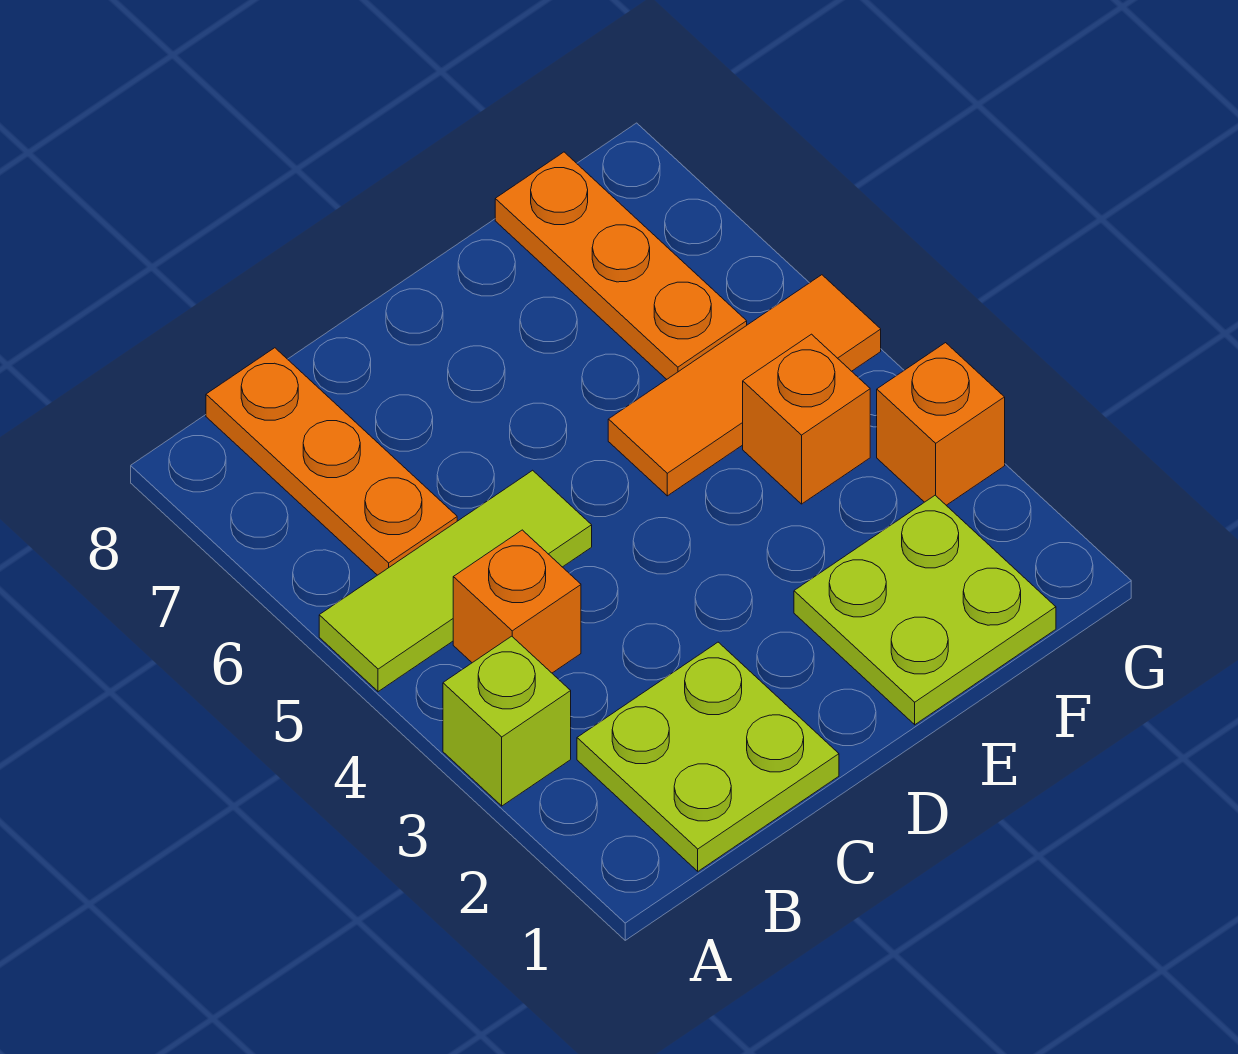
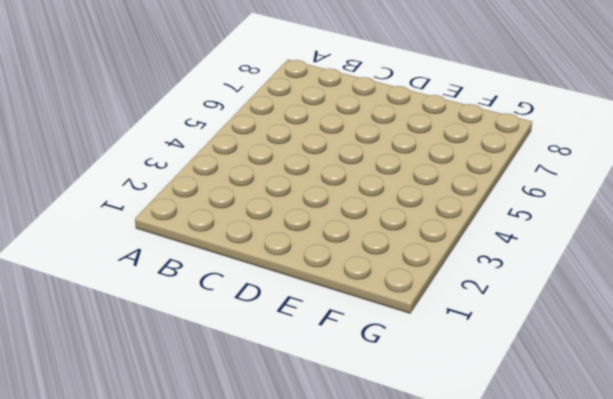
none -> lime 1x1 brick [443,636,571,806]
none -> lime 1x3 tile [319,470,592,692]

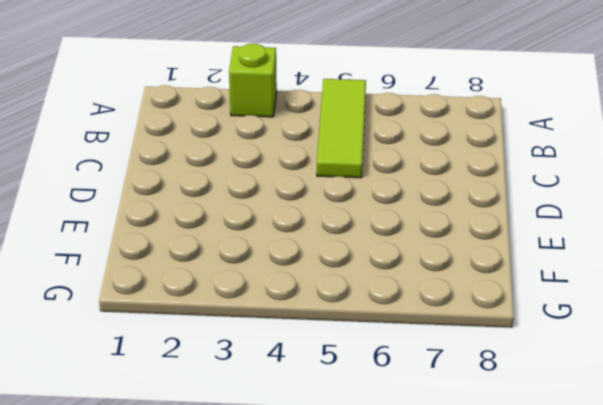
none -> lime 2x2 plate [577,642,839,871]
none -> orange 1x1 brick [453,530,581,673]

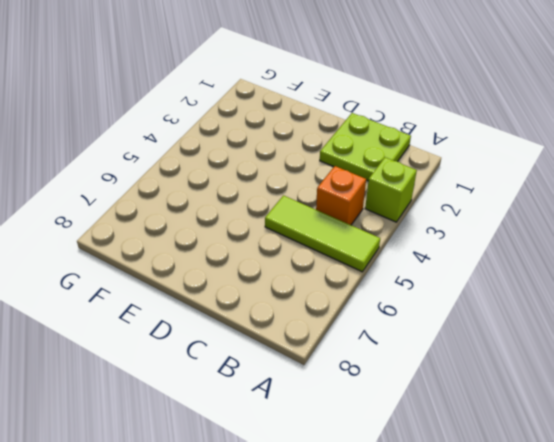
none -> orange 1x3 plate [206,348,457,575]
none -> lime 2x2 plate [794,495,1056,725]

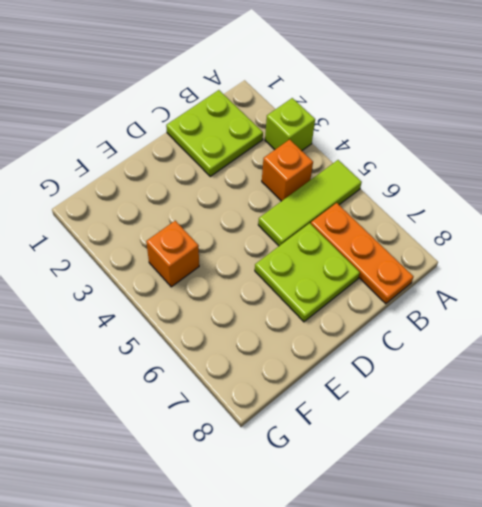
lime 2x2 plate [255,223,360,322] -> lime 2x2 plate moved to [794,495,1056,725]
none -> orange 1x3 tile [608,275,881,496]
none -> orange 1x3 plate [495,152,747,379]

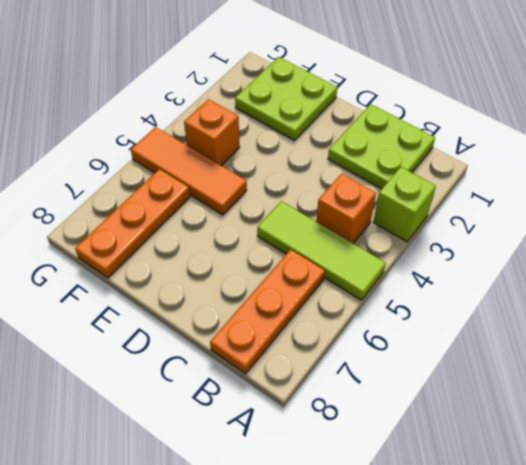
none -> orange 1x1 brick [877,343,1005,505]

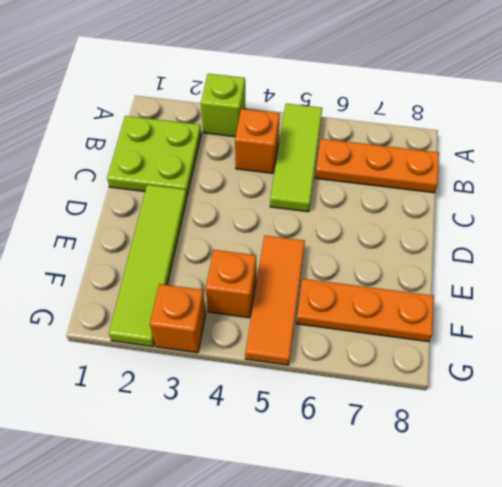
lime 1x4 tile [109,185,187,347] -> lime 2x2 plate [794,495,1056,725]

